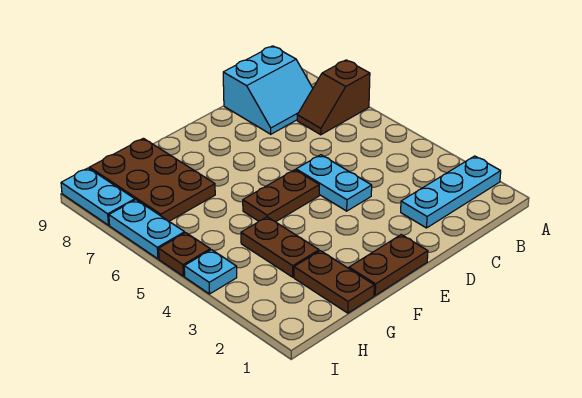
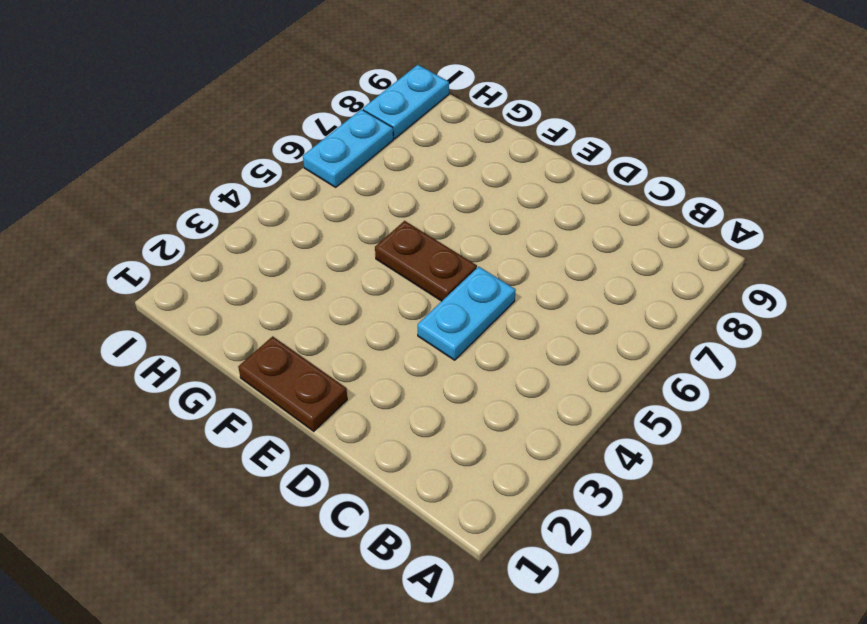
none -> cyan 1x3 plate [401,156,501,228]
none -> brown 1x2 slope [297,60,370,135]
none -> cyan 2x2 slope [223,46,313,134]

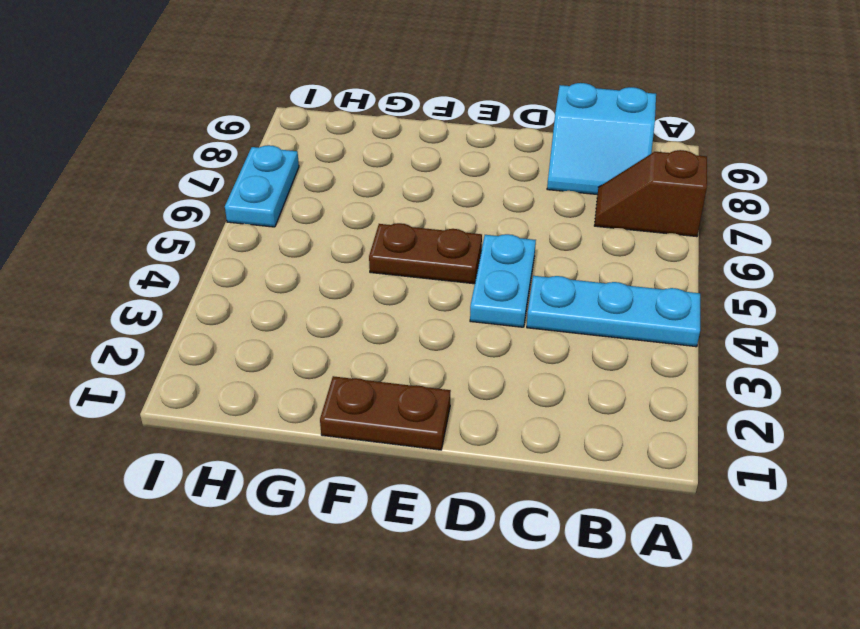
cyan 1x3 plate [527,276,700,347] -> cyan 1x3 plate moved to [401,156,501,228]
none -> brown 1x2 plate [294,251,374,313]
none -> brown 1x2 plate [241,217,319,277]
none -> brown 2x3 plate [89,138,215,221]

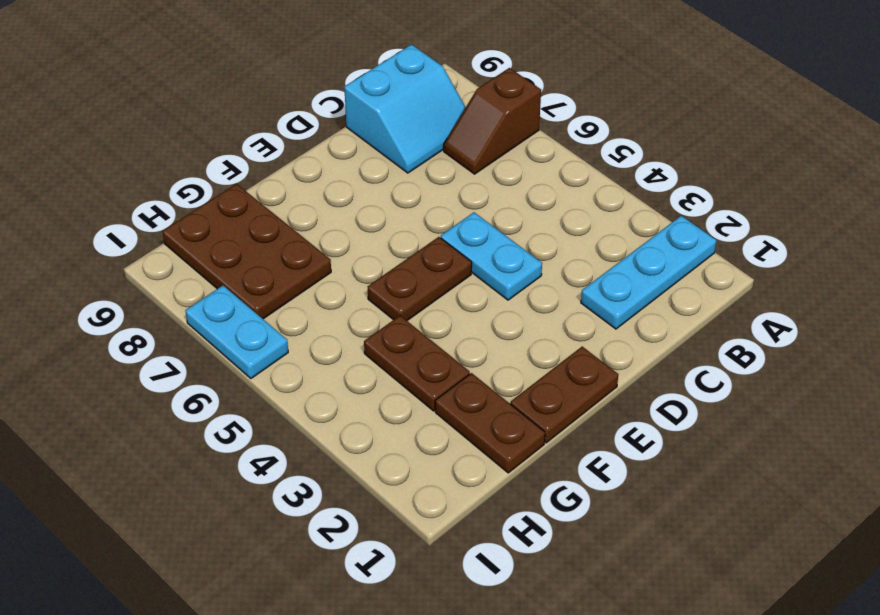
none -> cyan 1x1 plate [184,250,237,294]
none -> brown 1x1 plate [159,233,210,276]
none -> cyan 1x2 plate [61,168,135,225]

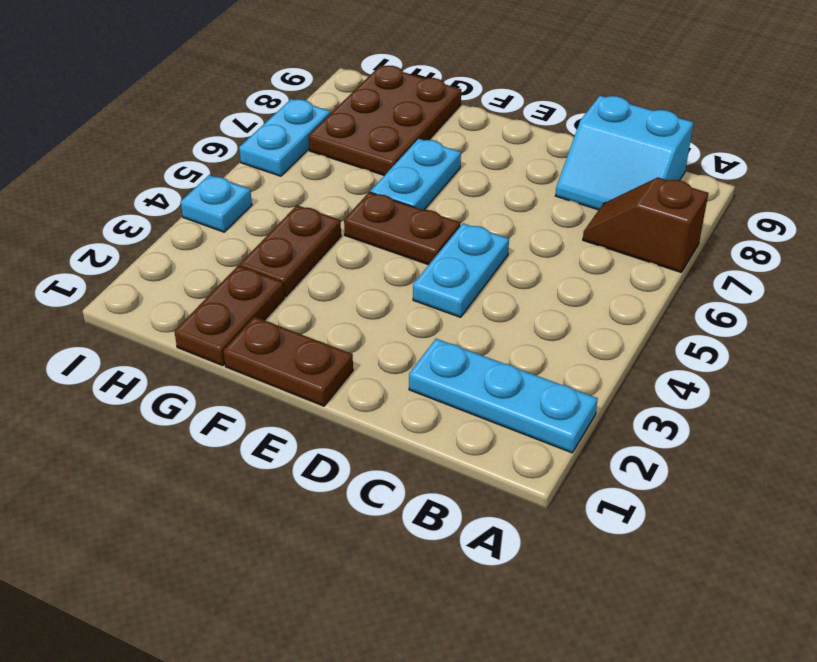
cyan 1x2 plate [370,139,461,210] -> cyan 1x2 plate moved to [61,168,135,225]
none -> brown 1x1 plate [159,233,210,276]

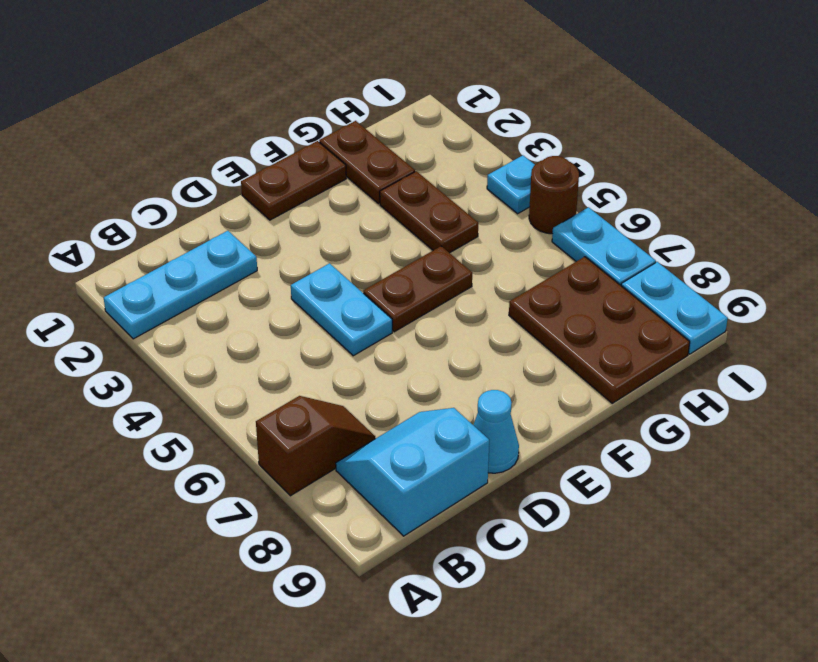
cyan 1x1 cone [474,390,519,473] -> none
brown 1x1 round brick [529,156,579,234] -> brown 1x1 plate [159,233,210,276]

